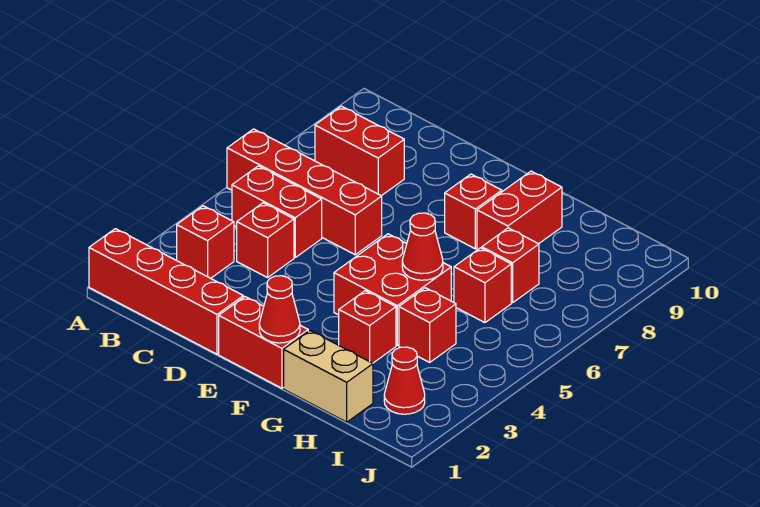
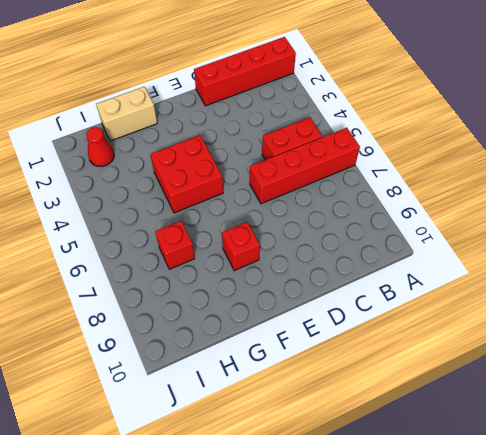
none -> red 1x1 brick [177,206,234,278]
none -> red 1x2 brick [315,106,404,196]
none -> red 1x1 brick [237,203,294,278]

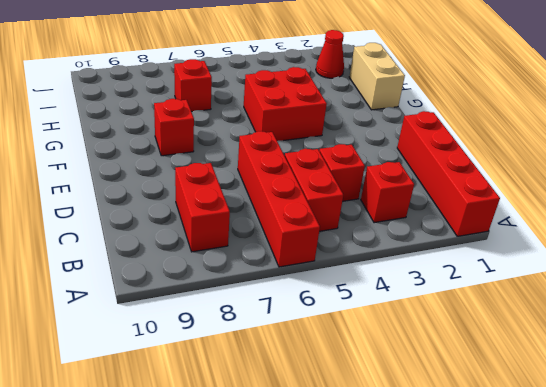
none -> red 1x2 brick [219,297,308,388]
none -> red 1x1 brick [339,291,396,363]
none -> red 1x2 brick [477,171,562,250]

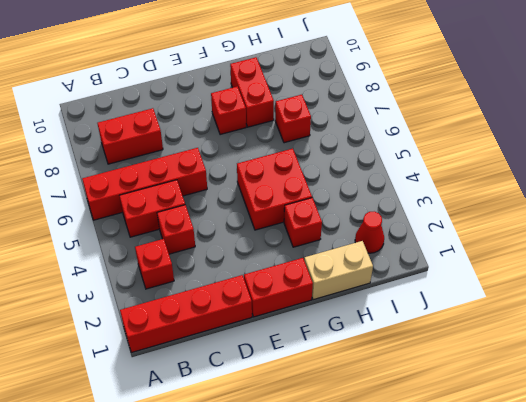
none -> red 1x1 brick [399,288,456,362]
none -> red 1x1 brick [454,248,511,323]
none -> red 1x1 cone [259,276,300,343]

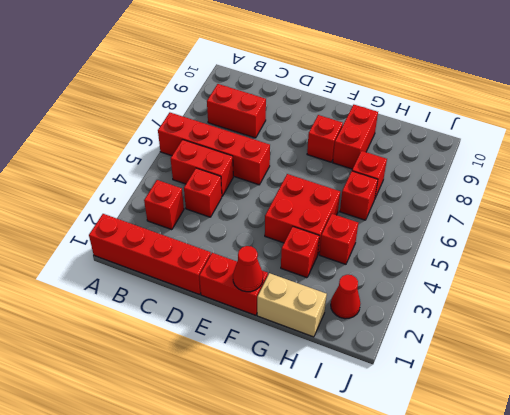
none -> red 1x1 cone [402,213,443,280]

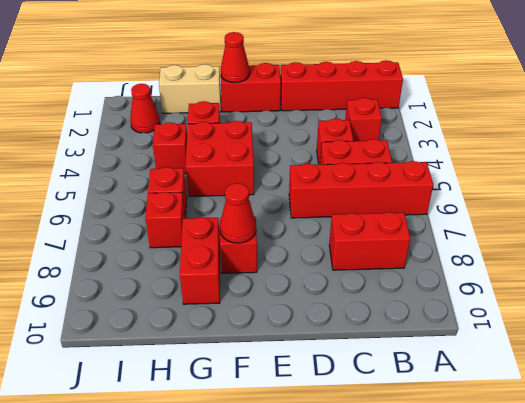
red 1x1 cone [220,183,256,243] -> red 1x1 cone moved to [402,213,443,280]

